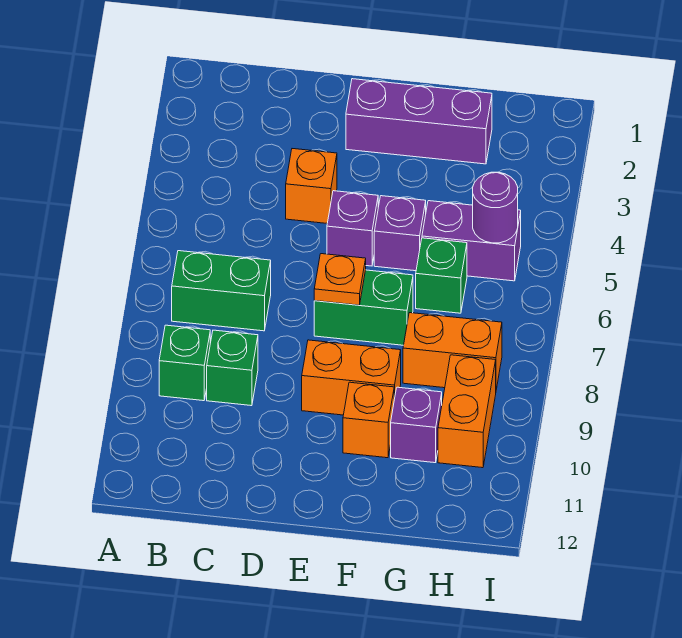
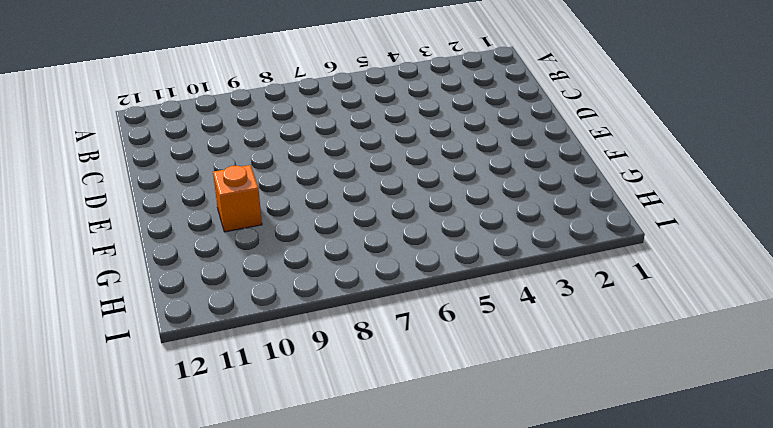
none -> green 1x2 brick [172,251,271,331]
none -> green 1x1 brick [159,325,210,401]
none -> green 1x1 brick [207,330,258,406]

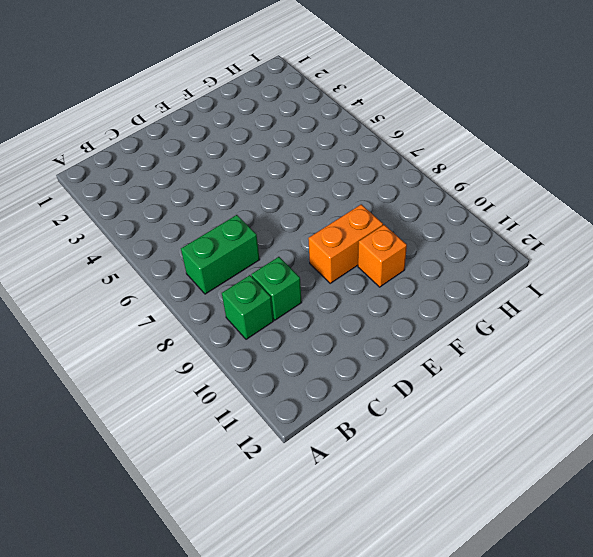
none -> orange 1x1 brick [286,149,337,223]
none -> purple 1x3 brick [346,79,492,164]
none -> purple 1x1 brick [327,191,378,266]

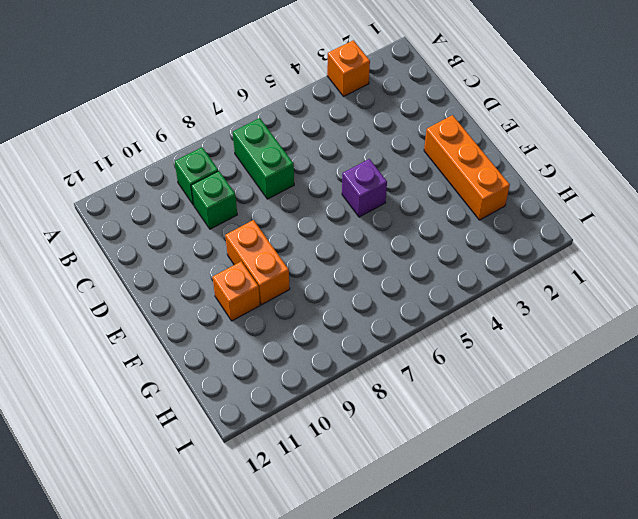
orange 1x1 brick [327,40,370,96] -> orange 1x1 brick moved to [286,149,337,223]
orange 1x3 brick [424,115,510,220] -> purple 1x3 brick [346,79,492,164]
none -> green 1x2 brick [314,270,413,345]
none -> purple 1x1 brick [374,196,426,271]
none -> purple 1x2 brick [422,201,521,281]

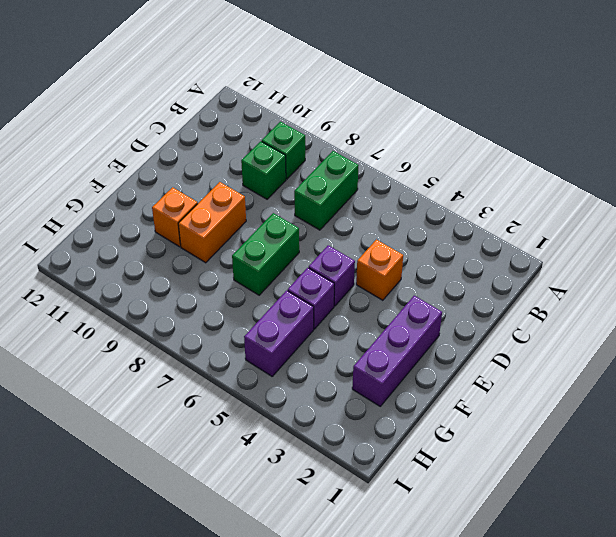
none -> green 1x1 brick [416,238,467,313]
none -> orange 1x2 brick [403,313,502,390]
none -> purple 1x1 brick [391,387,442,463]

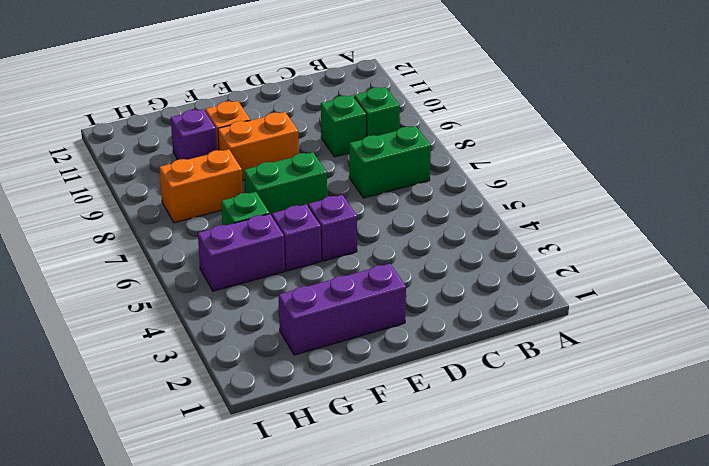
none -> orange 1x1 brick [286,149,337,223]
none -> orange 1x2 brick [438,355,496,468]
none -> orange 1x1 plate [314,254,366,305]

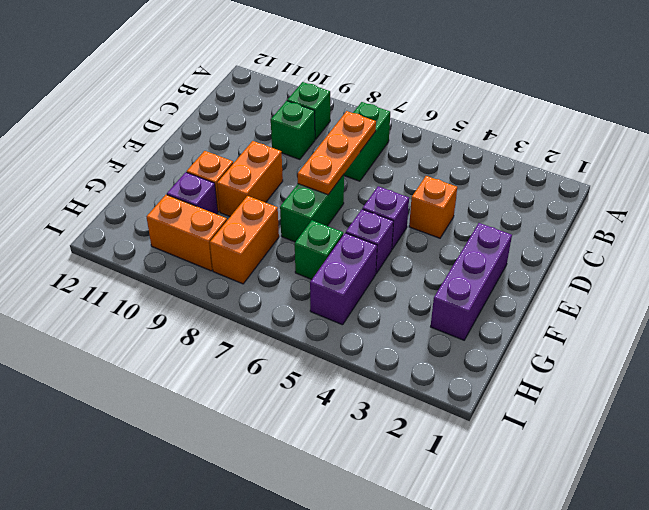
orange 1x3 plate [298,111,376,195] -> orange 1x1 plate [314,254,366,305]
none -> purple 1x1 round brick [473,172,518,243]

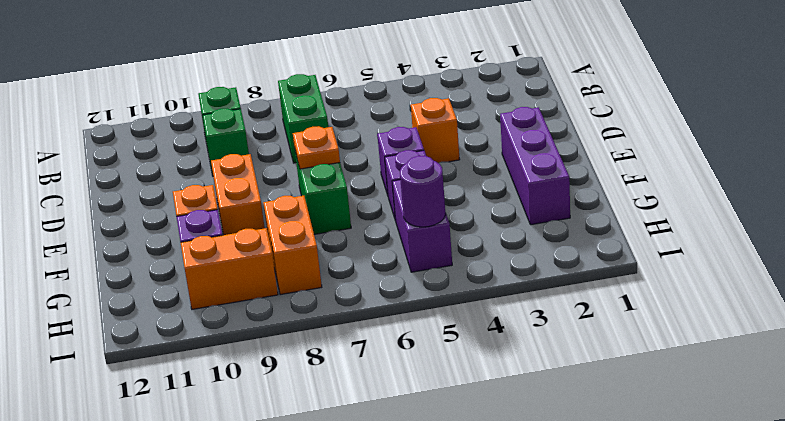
none -> green 1x1 brick [416,238,467,313]

